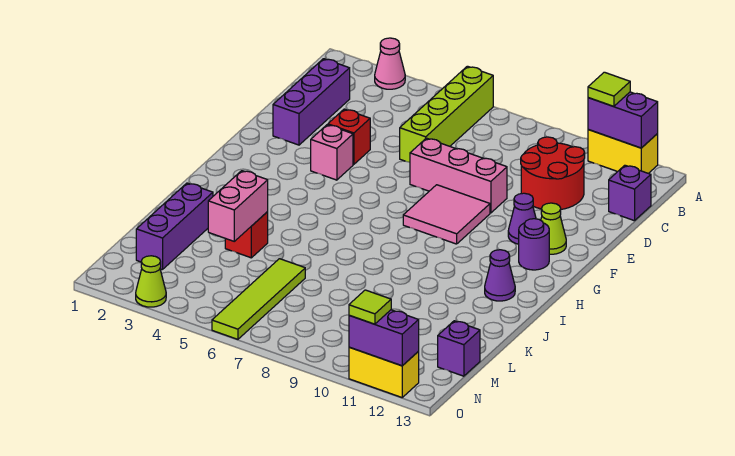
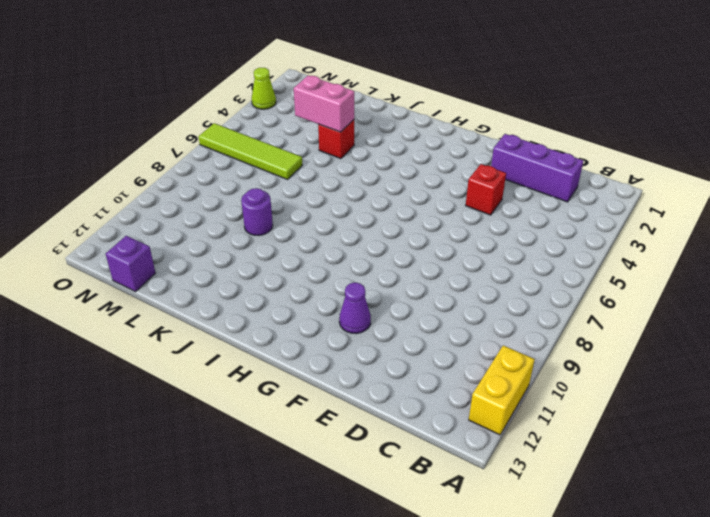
purple 1x1 round brick [241,188,273,236] -> purple 1x1 round brick moved to [519,219,549,270]
none -> pink 1x1 cone [375,38,405,89]
none -> lime 1x4 brick [400,66,493,162]
none -> red 2x2 round brick [521,137,585,209]

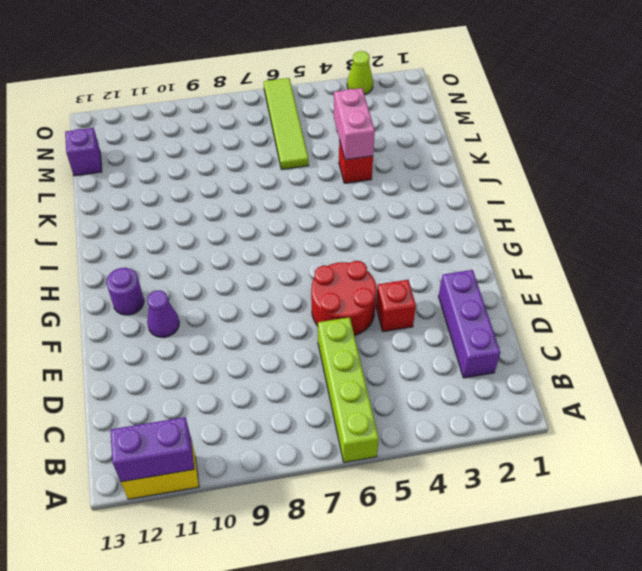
red 2x2 round brick [311,261,377,336] -> red 2x2 round brick moved to [521,137,585,209]
none -> pink 1x1 cone [375,38,405,89]
none -> purple 1x1 brick [609,165,651,221]
none -> pink 1x3 brick [410,138,507,213]

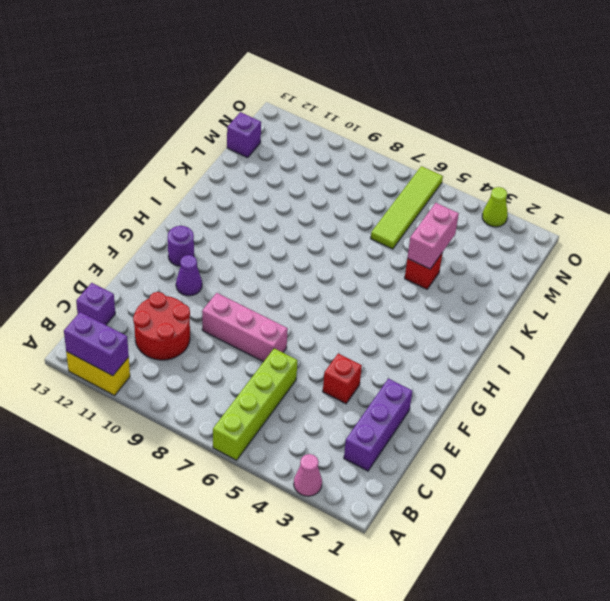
none -> pink 1x1 brick [311,125,353,180]
none -> pink 2x2 tile [403,185,490,244]
none -> lime 1x1 cone [541,203,566,254]

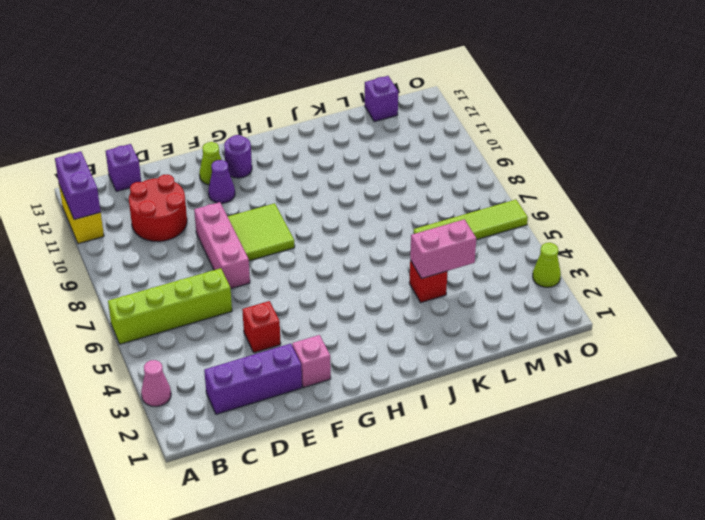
pink 1x1 brick [292,335,331,388] -> pink 1x1 brick moved to [311,125,353,180]
lime 2x2 tile [228,203,295,261] -> pink 2x2 tile [403,185,490,244]
none -> purple 1x1 cone [485,250,515,301]
none -> purple 1x3 brick [136,183,213,270]
none -> yellow 1x2 brick [349,347,419,397]

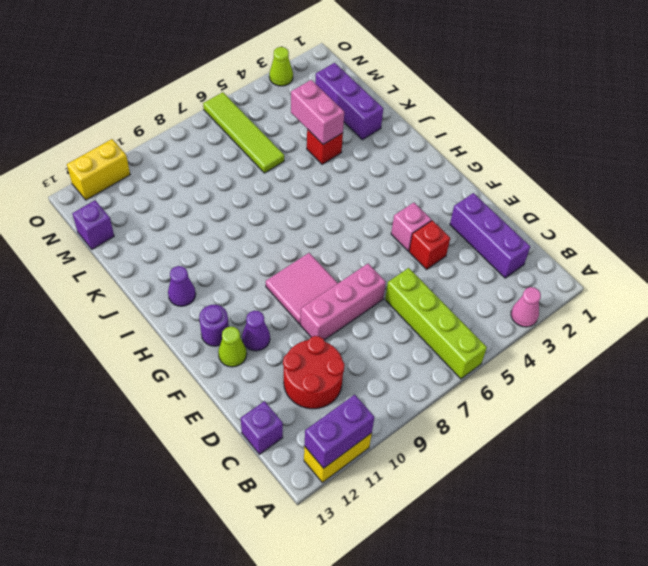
none -> purple 1x2 brick [349,310,419,366]
none -> lime 1x1 tile [588,72,630,106]
none -> lime 1x1 tile [349,290,391,324]

